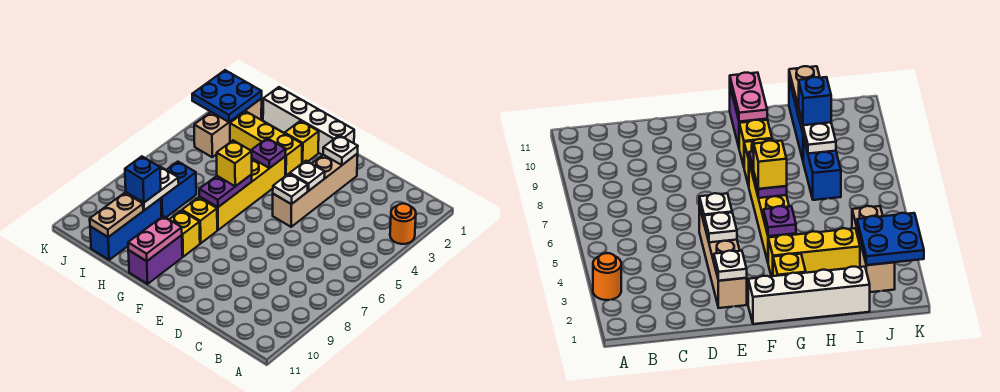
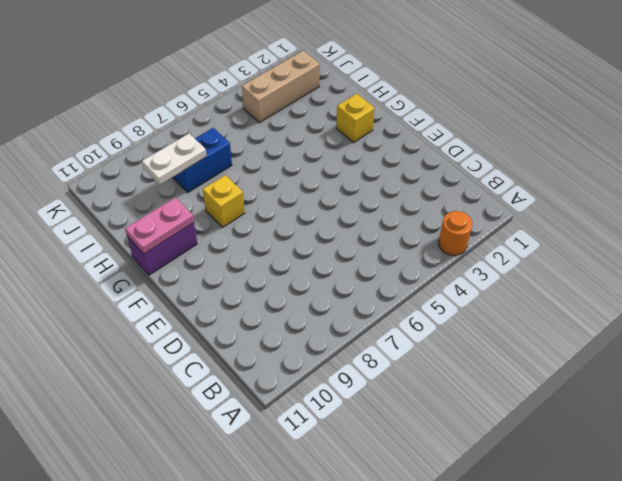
none -> tan 1x4 brick [273,153,358,227]
none -> white 1x4 brick [263,87,354,155]
none -> yellow 1x3 brick [230,111,302,176]

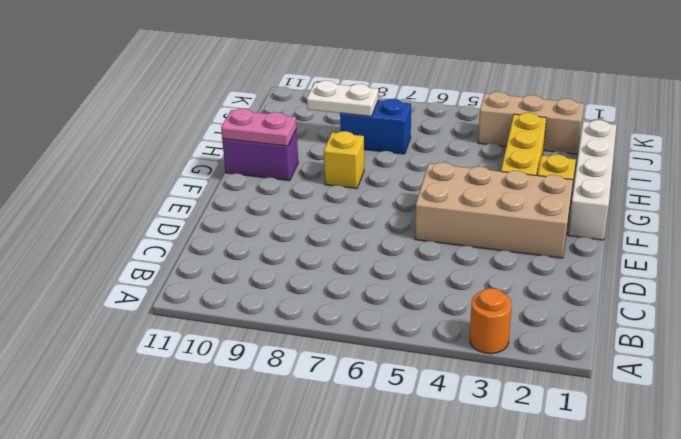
tan 2x4 brick [415,162,573,258] -> tan 1x4 brick [273,153,358,227]
none -> yellow 1x4 brick [200,157,285,230]
none -> yellow 1x1 brick [169,211,200,257]
none -> blue 1x3 brick [90,198,162,260]

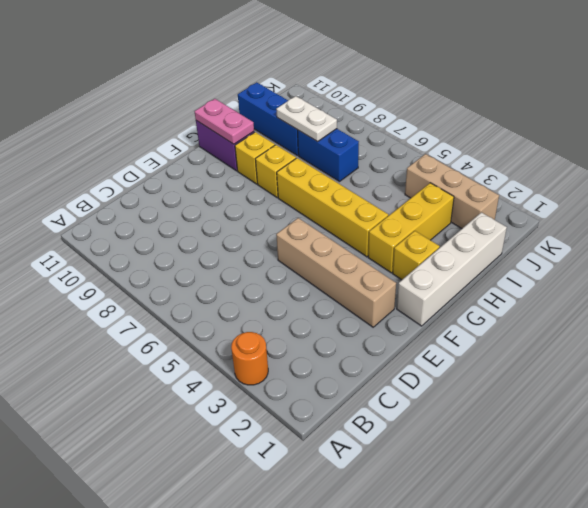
none -> white 1x1 plate [323,135,358,165]
none -> white 1x1 plate [290,161,325,191]
none -> white 1x1 plate [273,174,308,204]

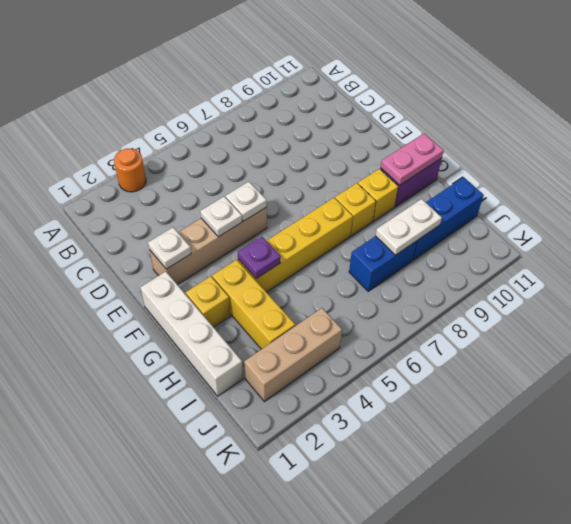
none -> purple 1x2 plate [199,174,252,207]
none -> tan 1x2 plate [90,193,143,237]
none -> blue 2x2 plate [192,70,262,122]

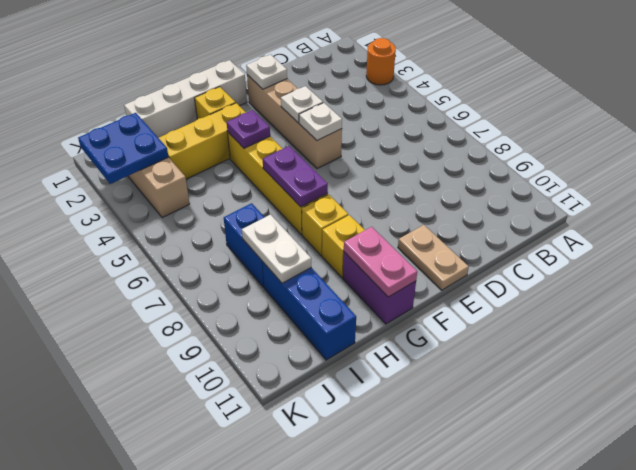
tan 1x2 plate [398,225,469,290] -> tan 1x2 plate moved to [90,193,143,237]
none -> yellow 1x1 brick [217,140,252,186]
none -> blue 1x1 brick [125,156,161,203]

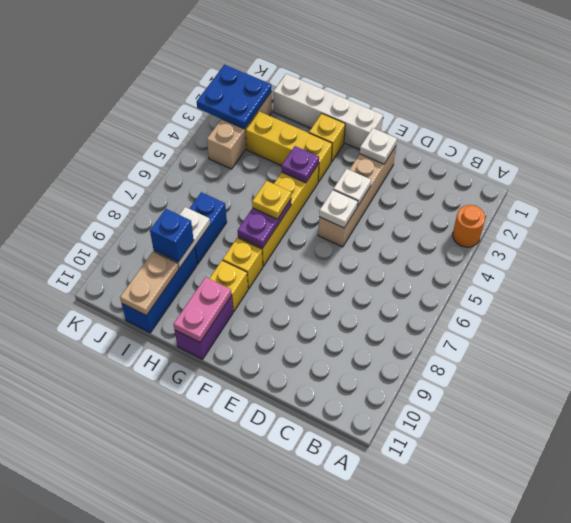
yellow 1x1 plate [252,181,291,219] -> yellow 1x1 brick [217,140,252,186]

